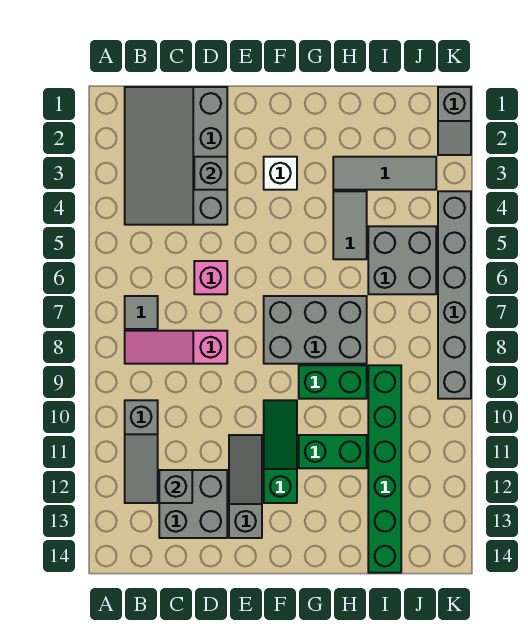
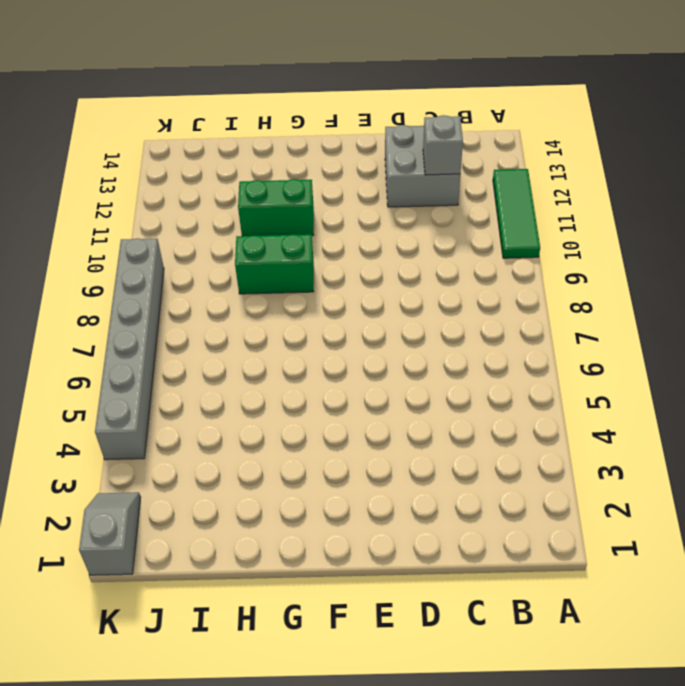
green 1x3 tile [493,169,540,258] -> none
none -> grey 3x4 slope [125,87,227,225]
none -> grey 1x1 tile [125,296,158,329]
none -> pink 1x3 slope [125,331,227,364]

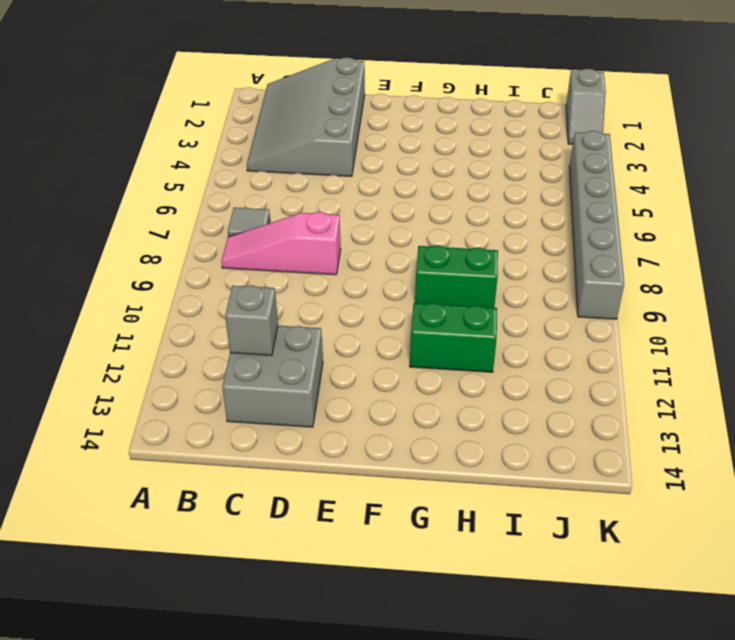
none -> grey 1x3 slope [125,400,158,503]
none -> pink 1x1 brick [194,261,227,294]
none -> grey 1x3 slope [229,435,262,538]

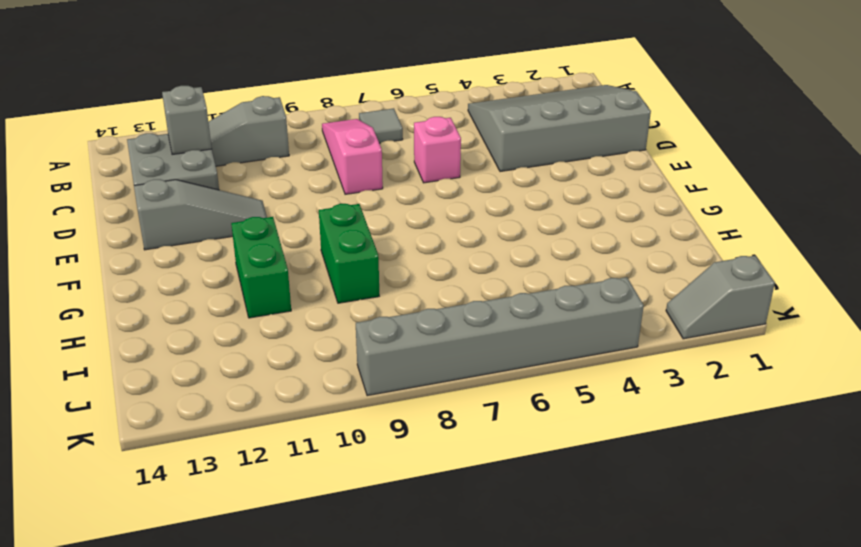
none -> white 1x1 brick [264,157,297,190]
none -> grey 2x3 brick [264,296,367,364]
none -> green 1x3 slope [264,400,297,503]

